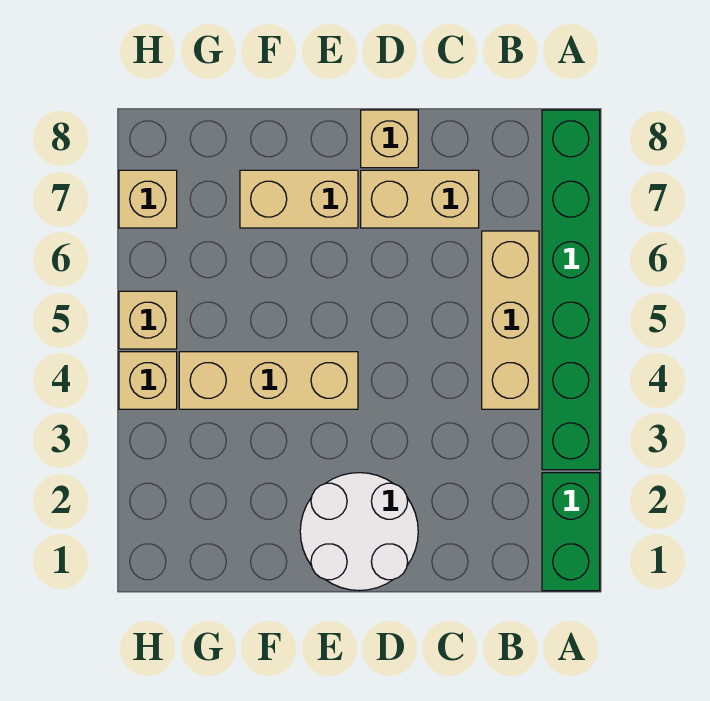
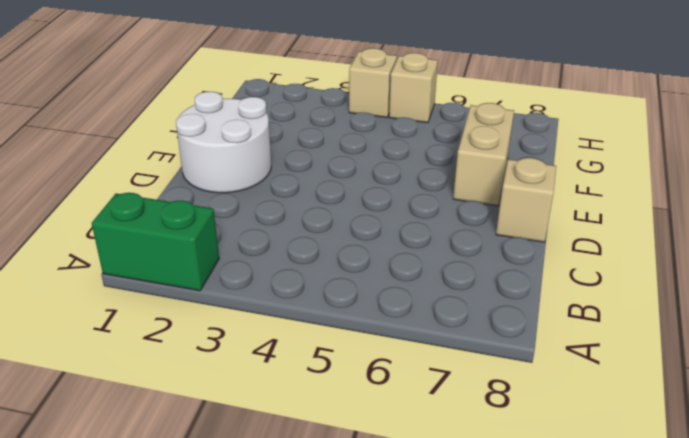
none -> green 1x6 brick [542,110,600,470]
none -> tan 1x3 brick [482,231,539,409]

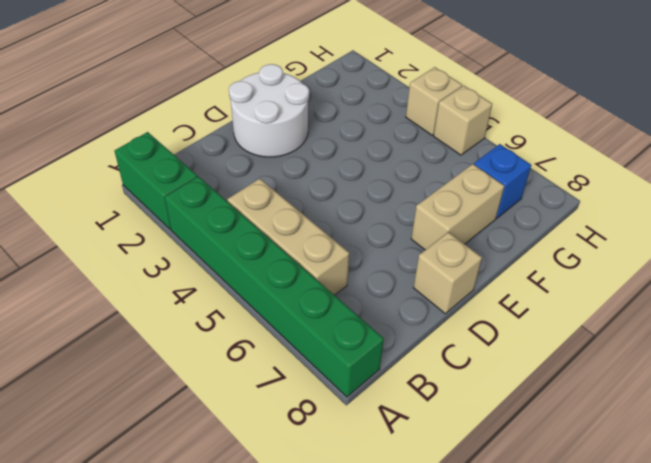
blue 1x1 brick [474,144,531,218] -> none
none -> tan 1x2 brick [361,170,479,228]
none -> tan 1x3 brick [179,352,358,409]

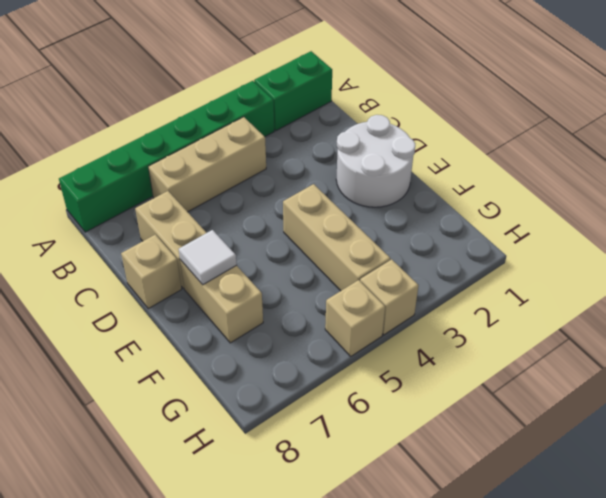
white 1x1 tile [179,230,237,285] -> none
none -> tan 1x1 brick [119,170,177,228]

